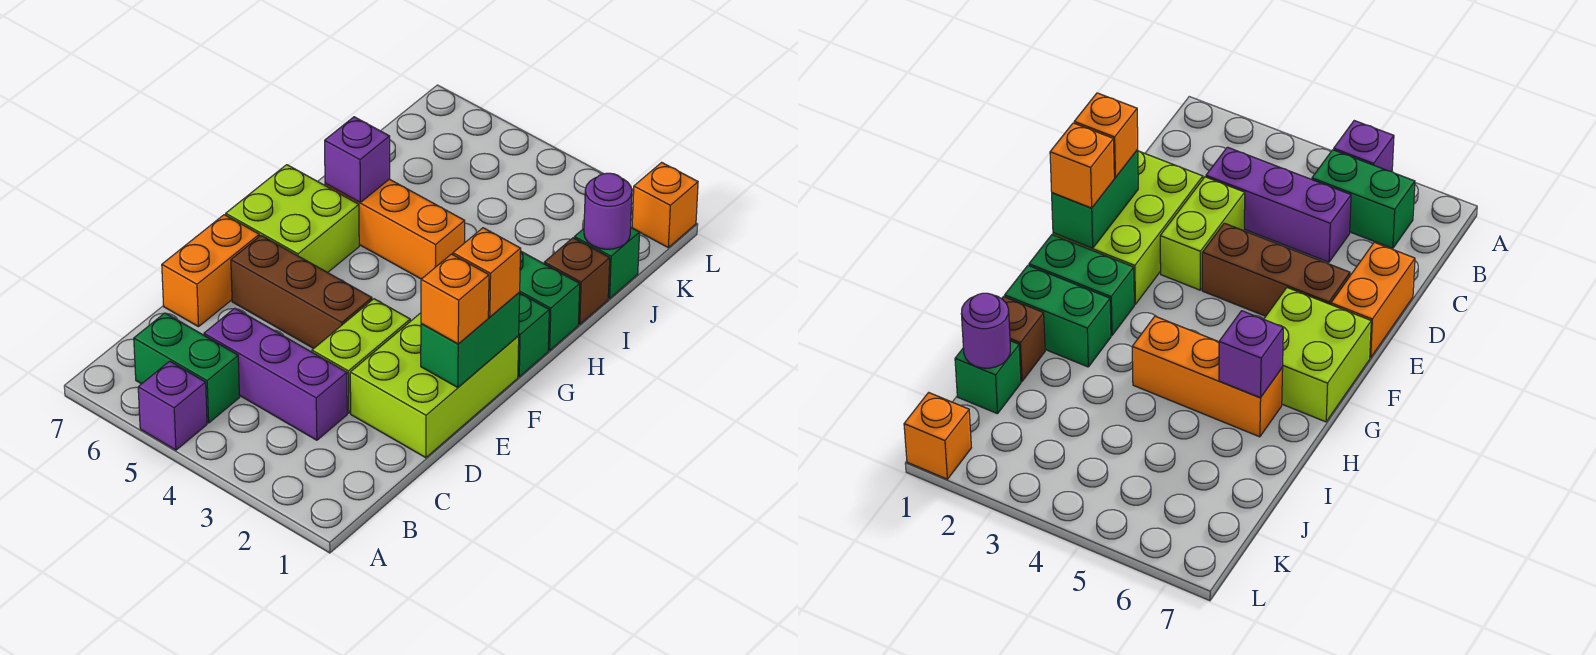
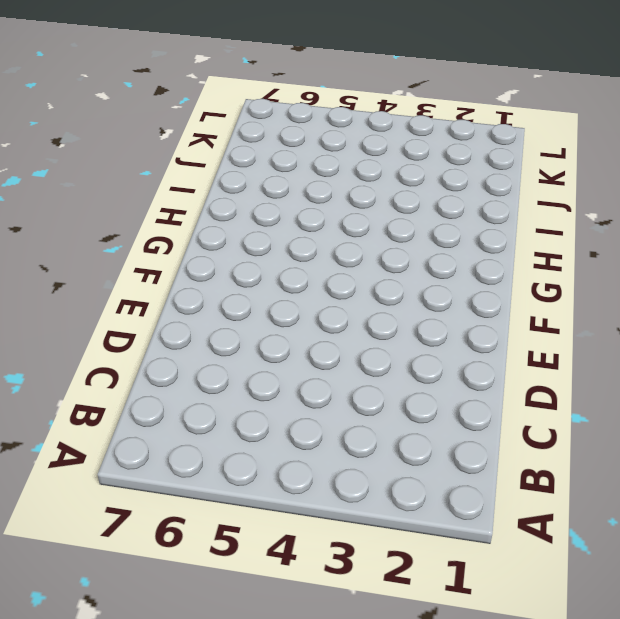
none -> purple 1x1 brick [138,361,207,450]
none -> green 1x2 brick [134,313,239,423]
none -> purple 1x3 brick [204,308,347,440]

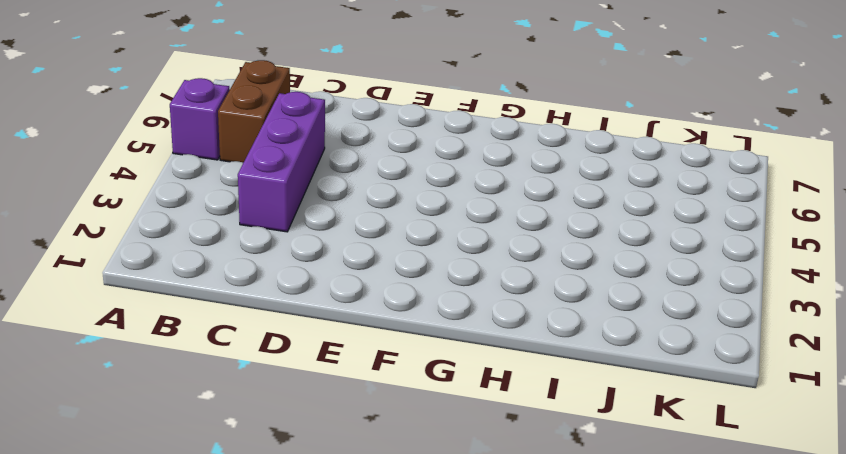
brown 1x2 brick [218,60,290,163] -> green 1x2 brick [134,313,239,423]
none -> lime 2x3 brick [350,313,519,458]
none -> lime 1x2 brick [312,299,410,413]
none -> orange 1x2 brick [162,215,259,327]

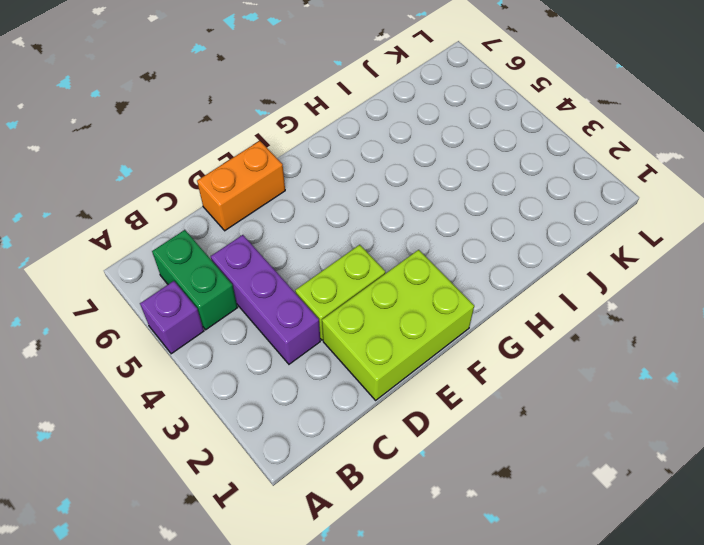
none -> brown 1x3 brick [231,235,372,348]
none -> lime 2x2 brick [226,165,359,273]
none -> green 1x2 brick [518,294,549,377]

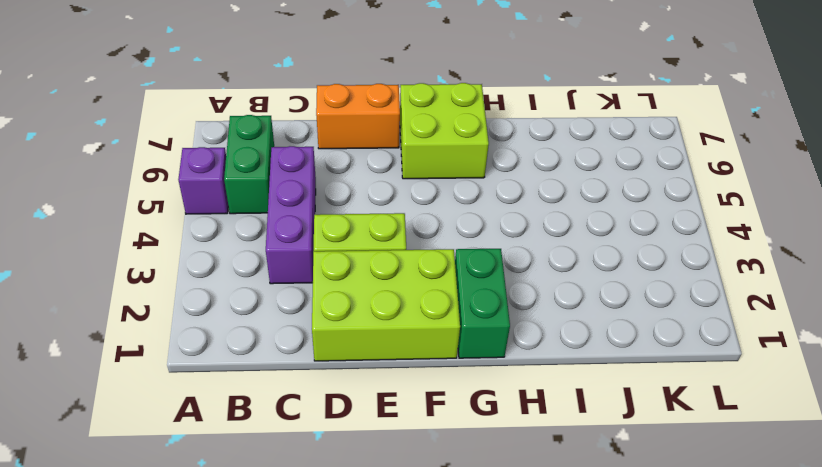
none -> brown 1x3 brick [231,235,372,348]
none -> green 1x2 brick [519,252,580,350]
none -> orange 1x3 brick [325,179,465,279]

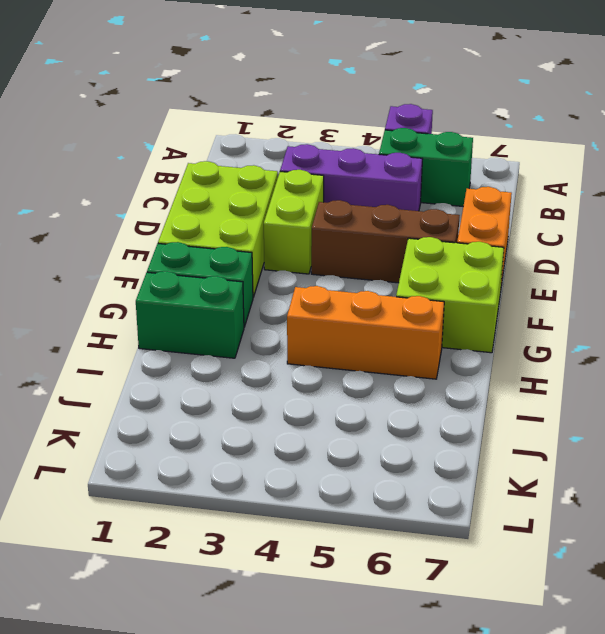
none -> brown 1x1 brick [544,238,610,324]
none -> green 1x1 brick [574,228,640,298]
none -> orange 1x1 brick [632,162,698,247]

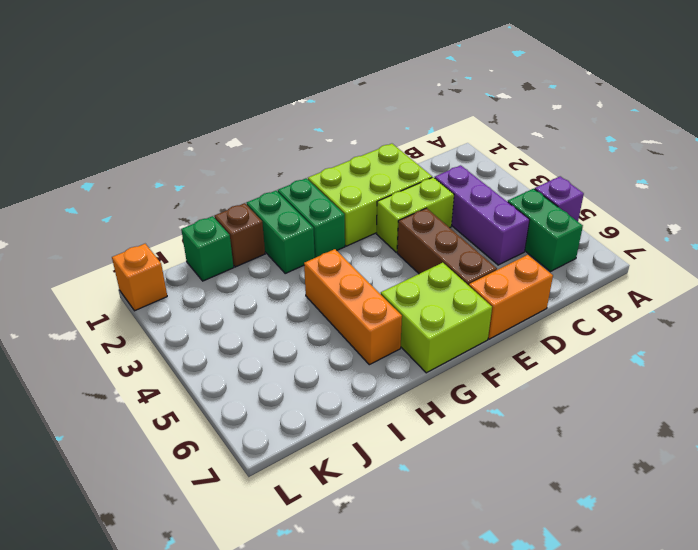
none -> green 1x2 brick [421,293,520,388]
none -> purple 1x1 brick [325,117,390,202]
none -> purple 1x1 round brick [584,173,632,249]

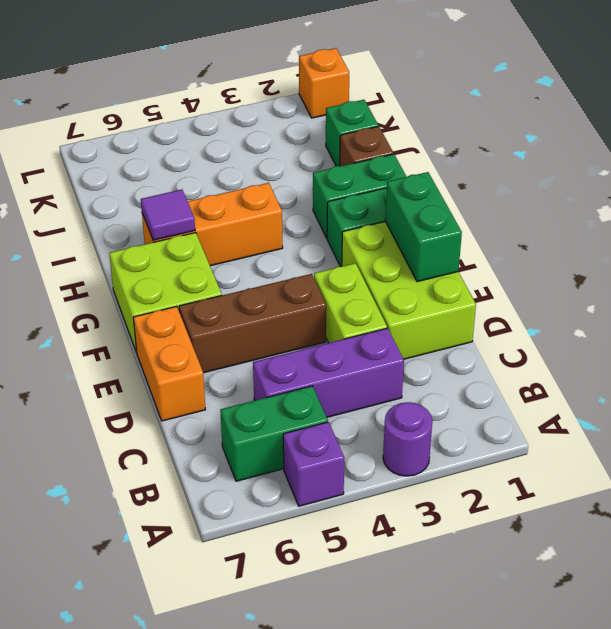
purple 1x1 round brick [383,402,432,476] -> purple 1x1 round brick moved to [584,173,632,249]
purple 1x1 tile [141,189,195,240] -> purple 1x1 brick [325,117,390,202]
none -> orange 1x1 brick [421,254,489,344]
none -> orange 1x1 brick [453,228,521,317]

